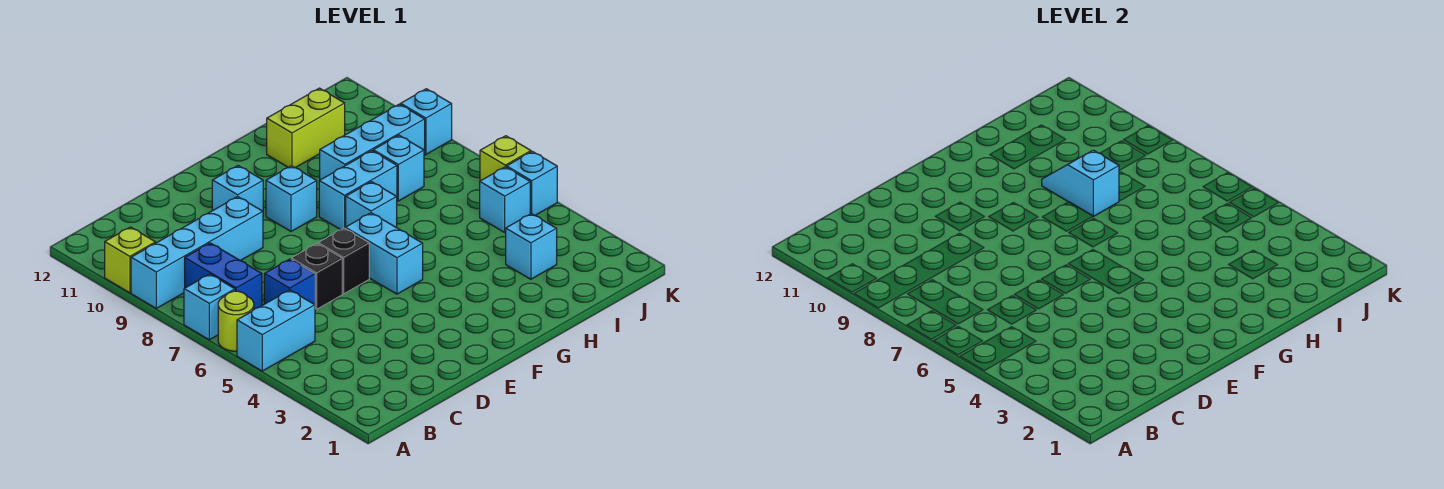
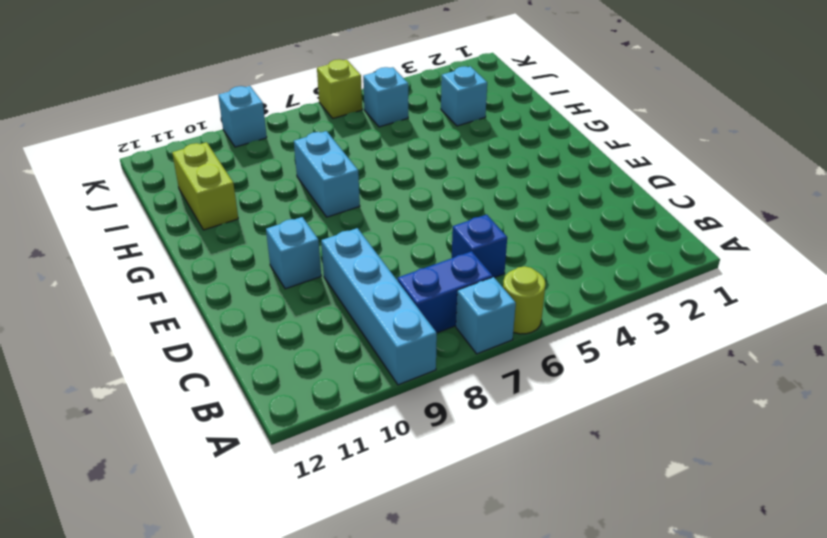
none -> cyan 1x2 brick [237,290,315,371]
none -> lime 1x1 brick [105,227,156,293]
none -> black 1x1 brick [291,244,342,309]

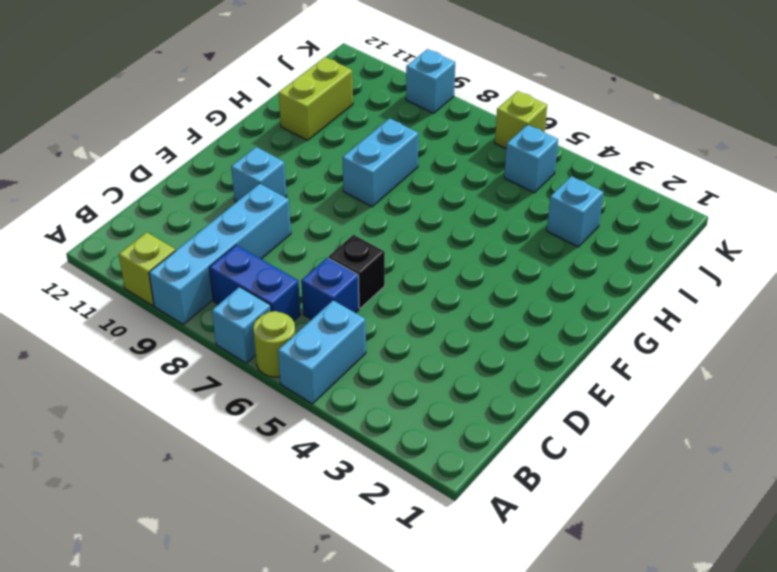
none -> black 1x1 brick [318,228,369,294]
none -> cyan 1x2 brick [345,213,423,294]
none -> cyan 1x1 brick [266,166,317,231]

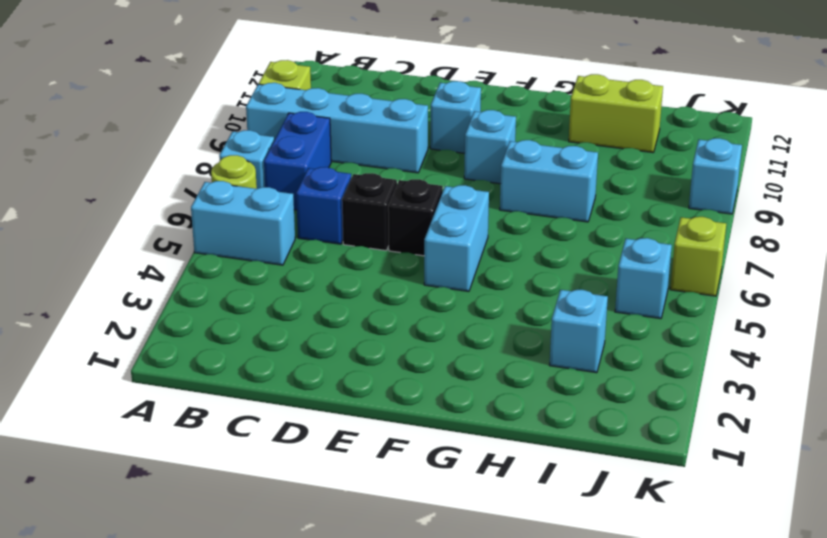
none -> cyan 1x1 brick [346,182,397,228]
none -> cyan 1x3 brick [320,104,425,180]
none -> cyan 1x1 brick [373,135,424,201]

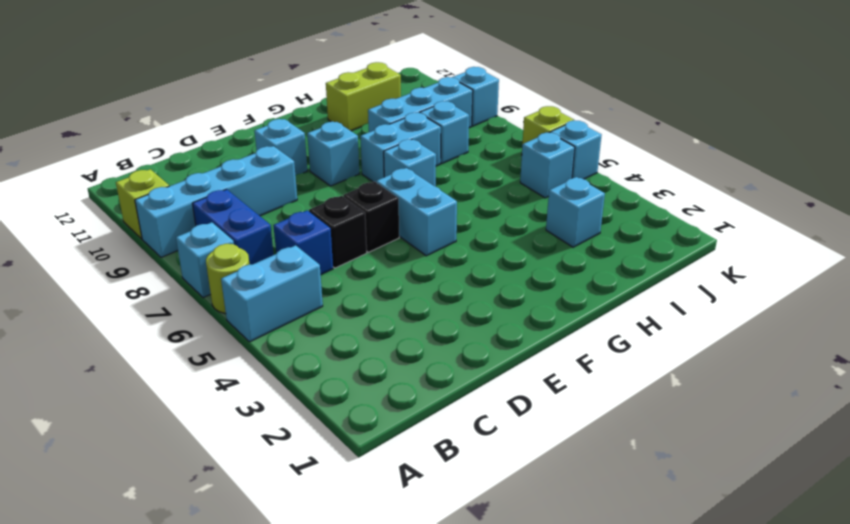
none -> cyan 1x2 slope [1042,150,1119,216]

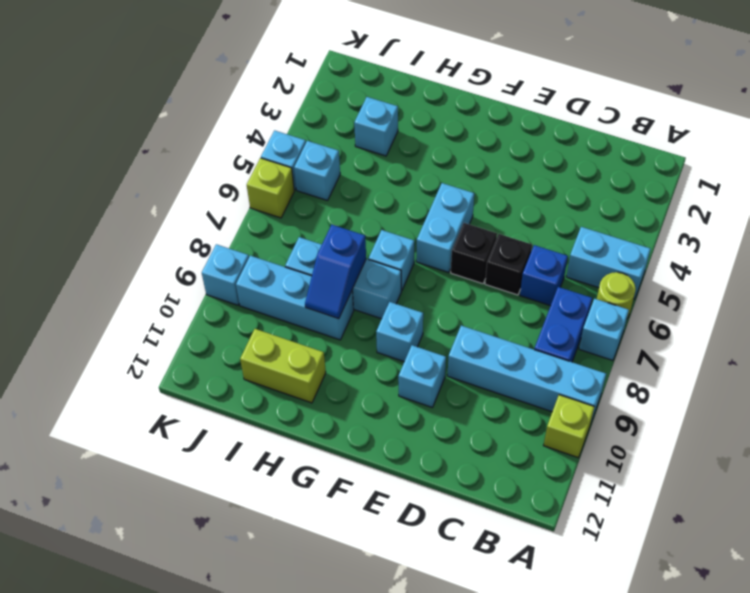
blue 1x2 slope [305,224,366,319] -> cyan 1x2 slope [1042,150,1119,216]

